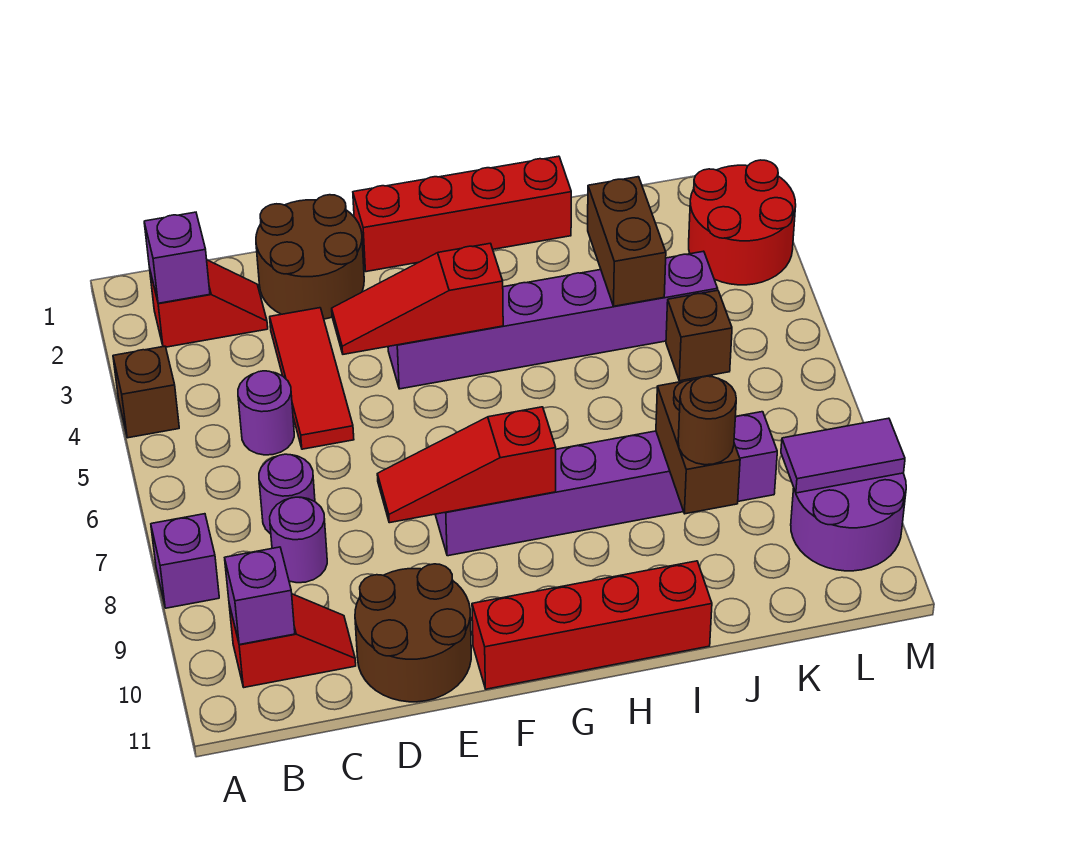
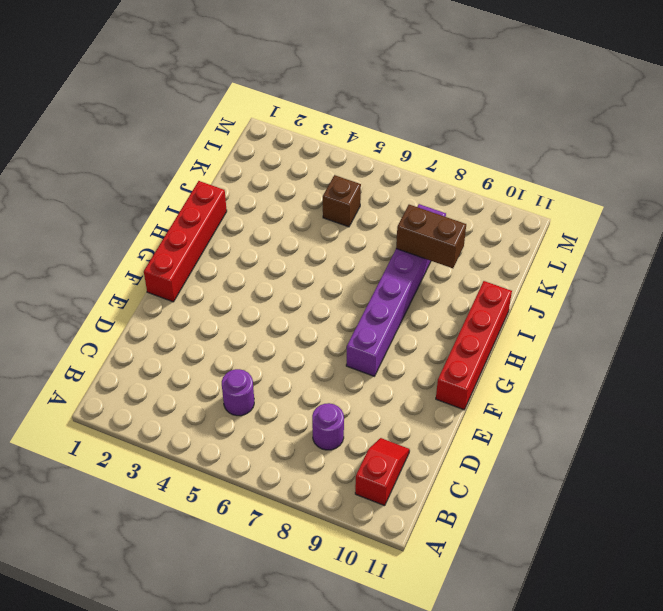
none -> brown 1x1 brick [113,346,179,438]
none -> purple 1x1 brick [151,514,219,608]
none -> red 1x2 slope [150,260,268,347]

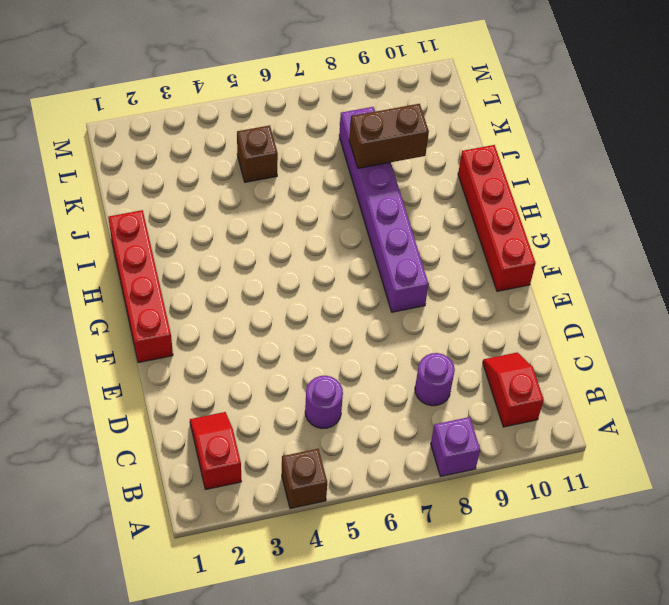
none -> purple 1x1 round brick [259,454,315,534]
none -> brown 2x2 round brick [256,195,364,319]
none -> red 1x3 tile [270,308,354,449]

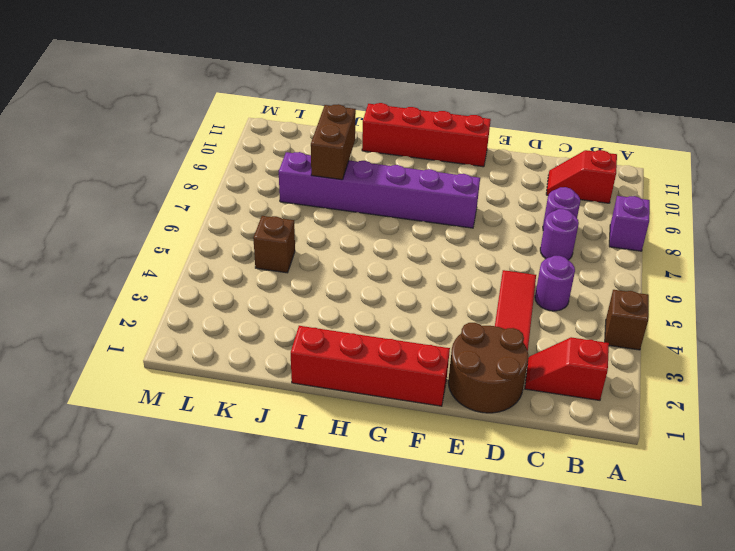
none -> brown 2x2 round brick [355,564,471,702]
none -> purple 1x6 brick [388,251,718,389]
none -> red 2x2 round brick [689,160,796,285]

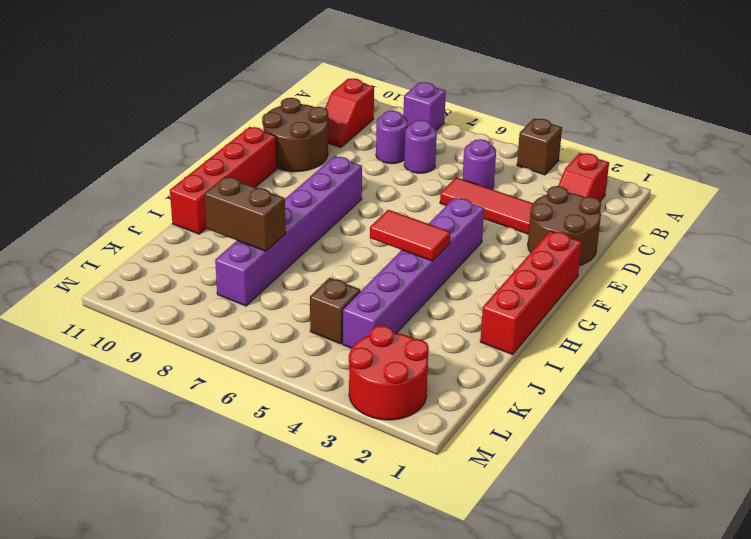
red 1x2 tile [370,210,450,261] -> none
none -> purple 2x2 round brick [791,473,906,571]
none -> purple 1x1 brick [144,212,210,303]
none -> purple 1x1 brick [225,547,295,645]

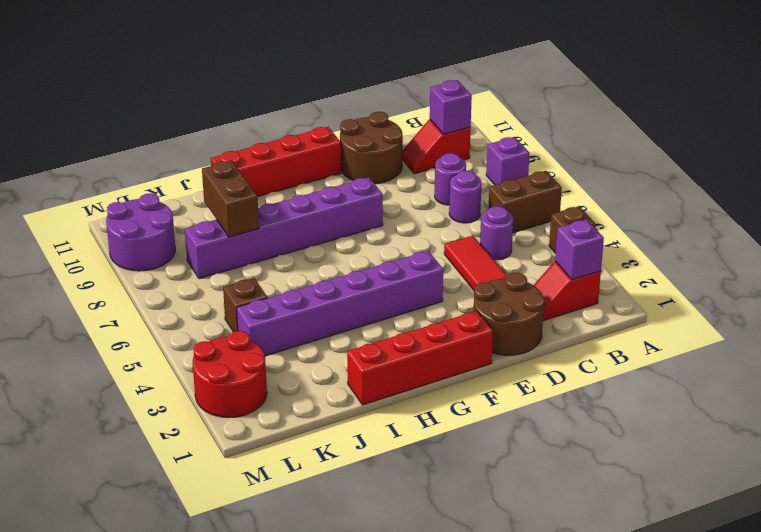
brown 1x2 brick [488,171,562,233] -> brown 1x2 brick turned to [588,177,666,306]
none -> red 1x3 slope [332,243,503,354]
none -> red 1x3 slope [377,407,556,523]
none -> purple 1x2 tile [781,418,905,493]

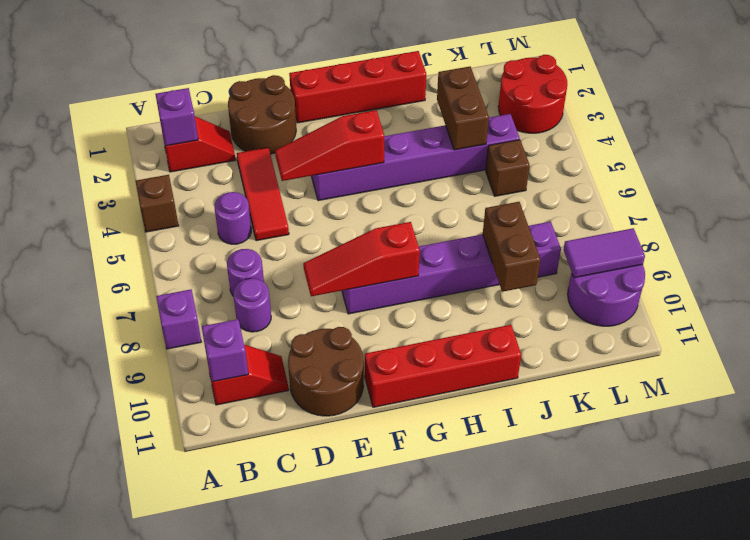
none -> brown 1x1 round brick [678,376,736,465]

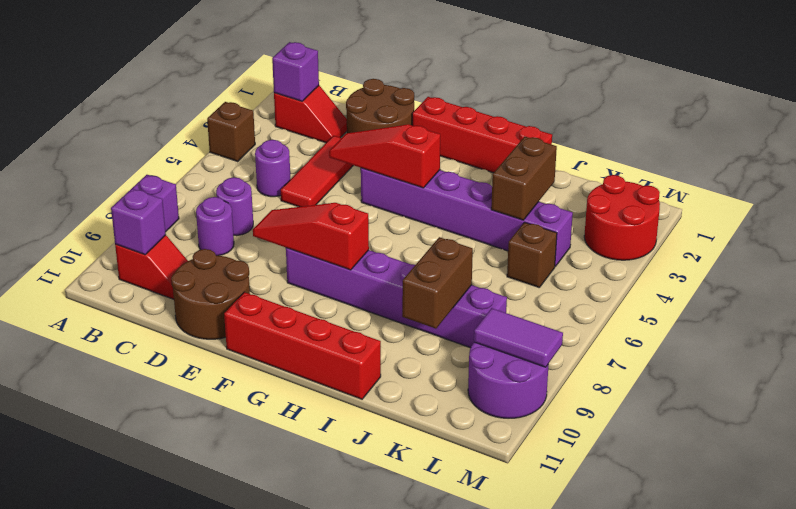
none -> brown 1x1 round brick [678,376,736,465]

